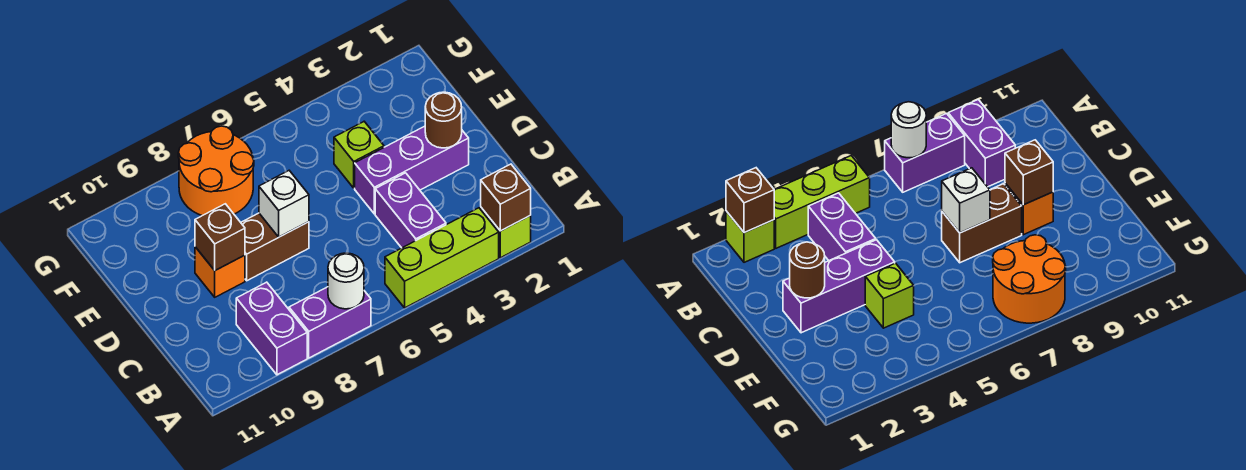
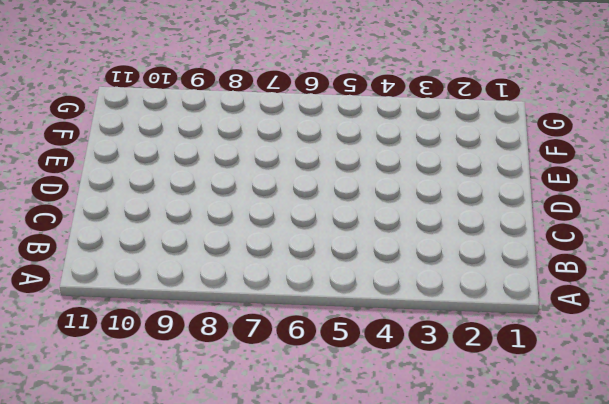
none -> lime 1x1 brick [481,208,531,258]
none -> lime 1x3 brick [385,208,499,308]
none -> purple 1x2 brick [289,287,371,358]

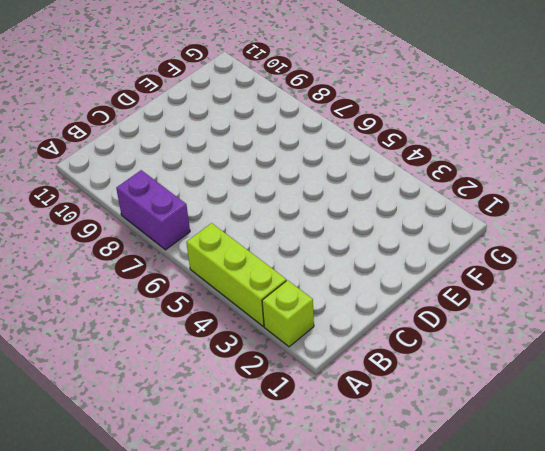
none -> purple 1x2 brick [236,282,307,375]
none -> purple 1x2 brick [375,173,446,248]
none -> purple 1x3 brick [355,126,469,214]

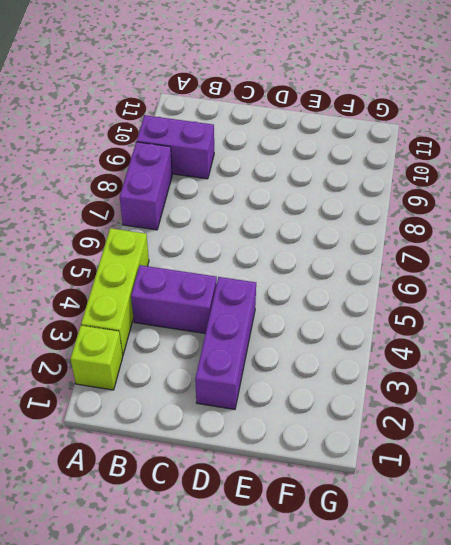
none -> brown 1x2 brick [241,213,309,281]
none -> orange 1x1 brick [195,247,245,297]
none -> lime 1x1 brick [334,122,384,188]

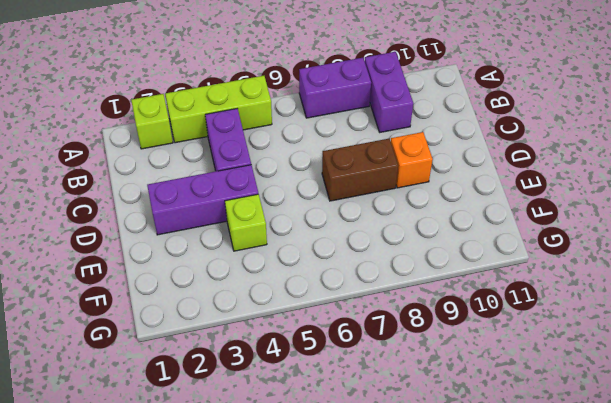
none -> orange 2x2 round brick [178,126,254,216]
none -> brown 1x1 brick [481,164,531,231]
none -> white 1x1 round brick [328,253,364,309]

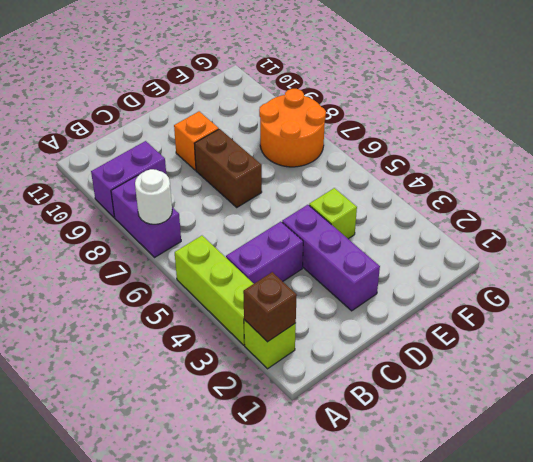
none -> brown 1x1 round brick [425,92,462,148]
none -> white 1x1 brick [259,171,309,237]
none -> brown 1x1 brick [195,204,245,270]

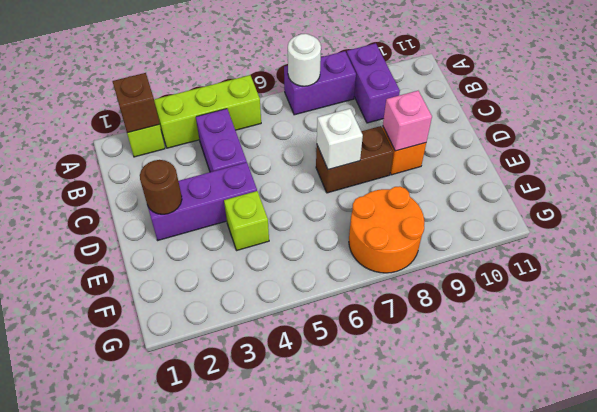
pink 1x1 brick [383,91,432,151] -> brown 1x1 brick [195,204,245,270]

